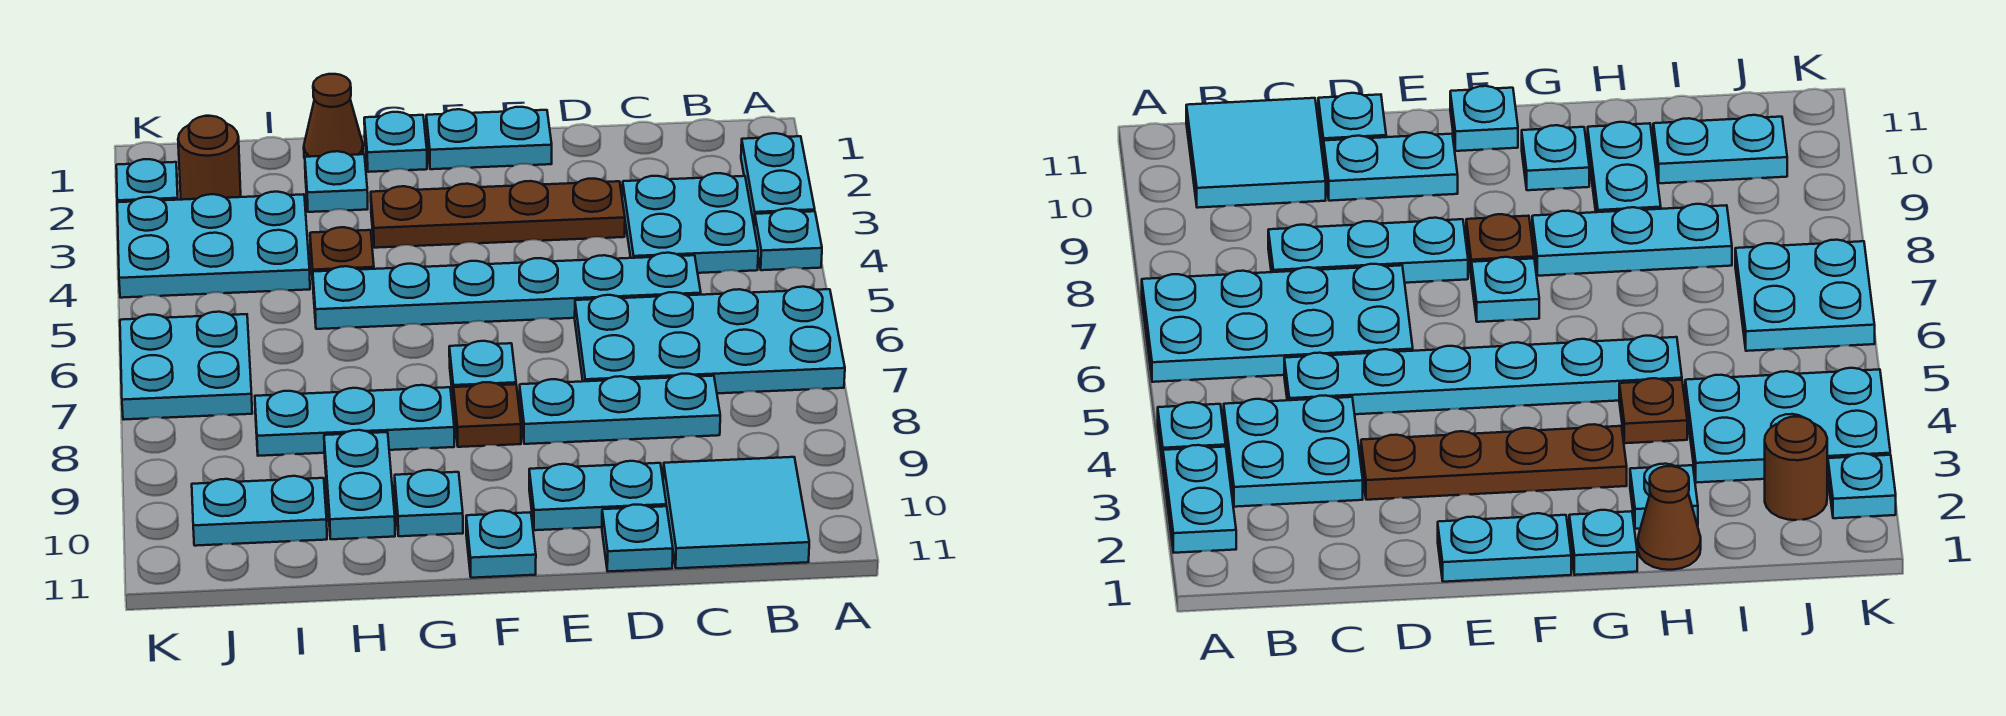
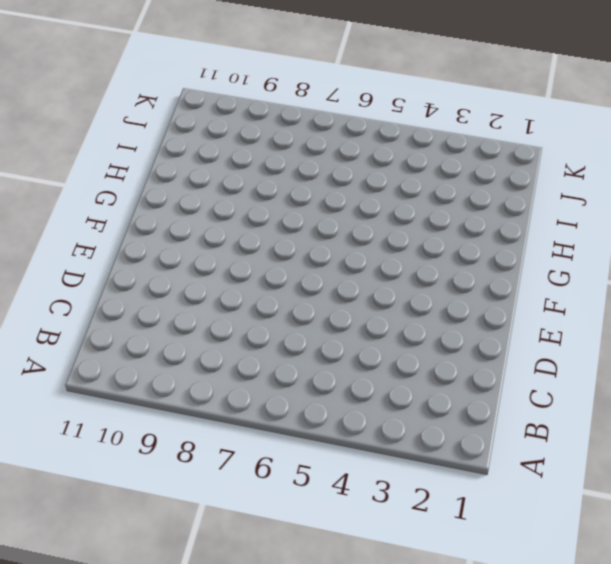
none -> cyan 1x2 plate [741,133,815,226]
none -> cyan 1x1 plate [754,209,822,270]
none -> cyan 2x4 plate [575,287,845,393]

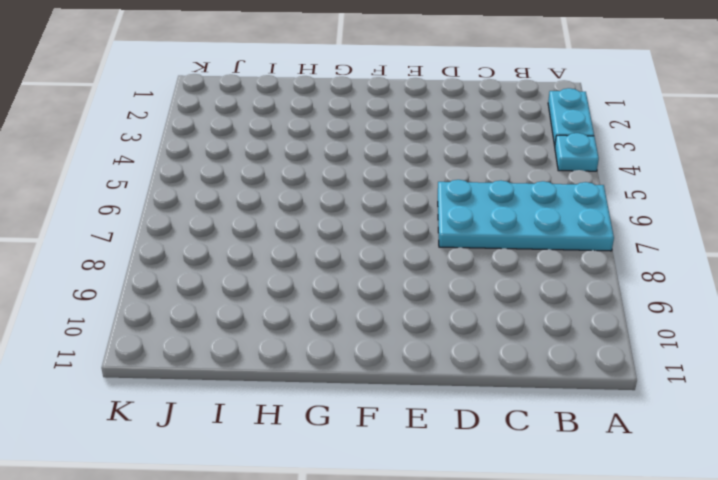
none -> cyan 2x2 plate [622,173,758,273]
none -> cyan 2x2 tile [663,457,809,568]
none -> cyan 1x6 plate [313,253,701,329]

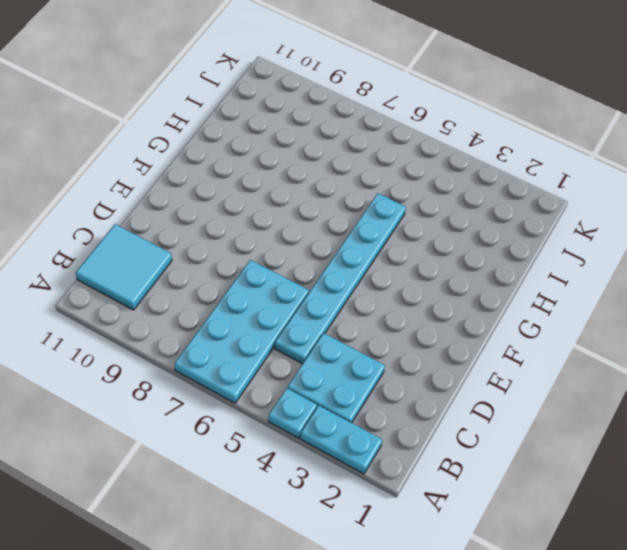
none -> cyan 1x3 plate [520,374,720,444]
none -> brown 1x4 plate [371,179,625,248]
none -> cyan 1x2 plate [529,461,666,530]

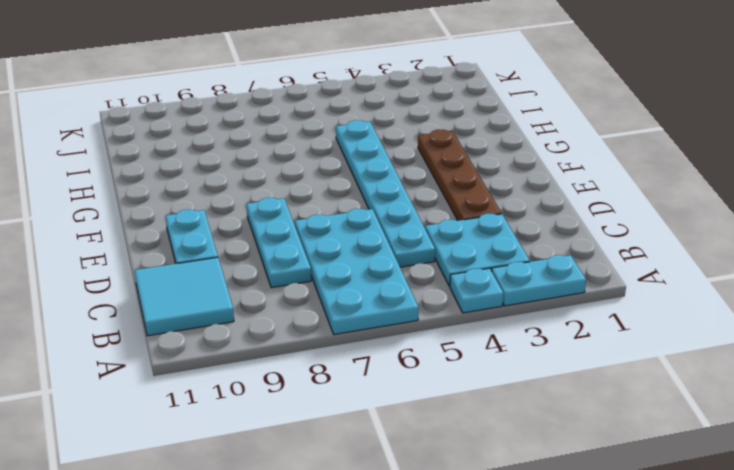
none -> cyan 1x1 plate [602,505,673,572]
none -> cyan 1x2 plate [426,107,552,169]
none -> cyan 1x1 plate [449,341,516,405]

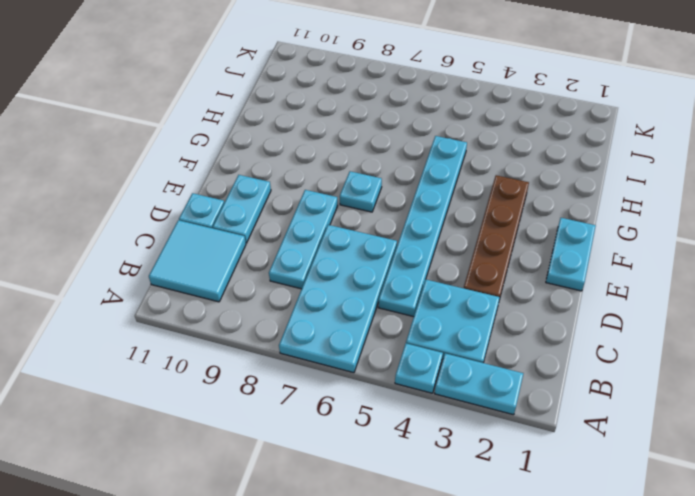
none -> brown 1x1 plate [454,382,521,447]
none -> cyan 1x1 plate [466,511,536,578]
none -> cyan 1x1 plate [364,112,427,172]

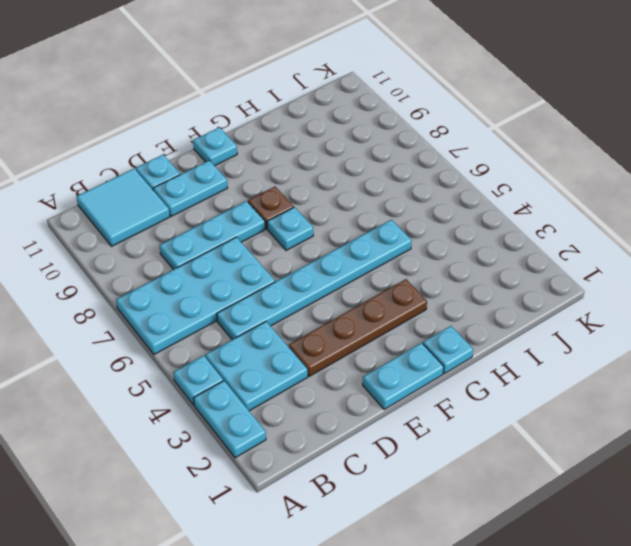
none -> cyan 1x3 plate [255,385,454,456]
none -> cyan 1x1 plate [395,470,463,536]
none -> brown 1x1 cone [304,74,363,158]

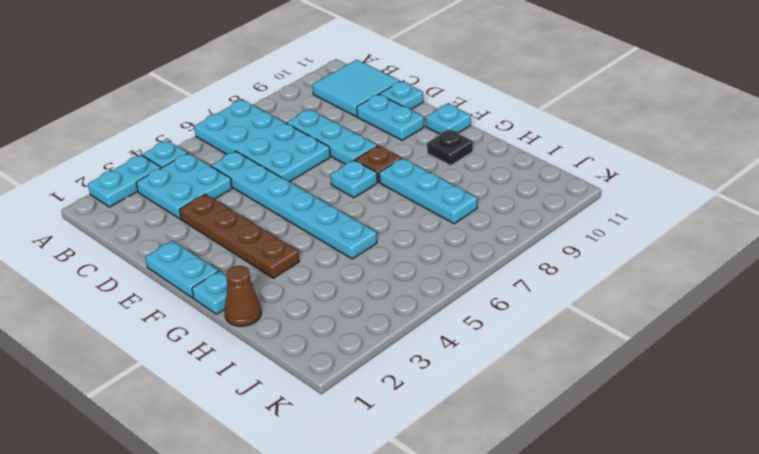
black 1x1 plate [427,130,473,165] -> cyan 1x1 plate [395,470,463,536]
none -> cyan 1x1 plate [305,151,368,212]
none -> brown 1x1 plate [310,227,374,280]
none -> cyan 1x2 plate [324,430,395,539]

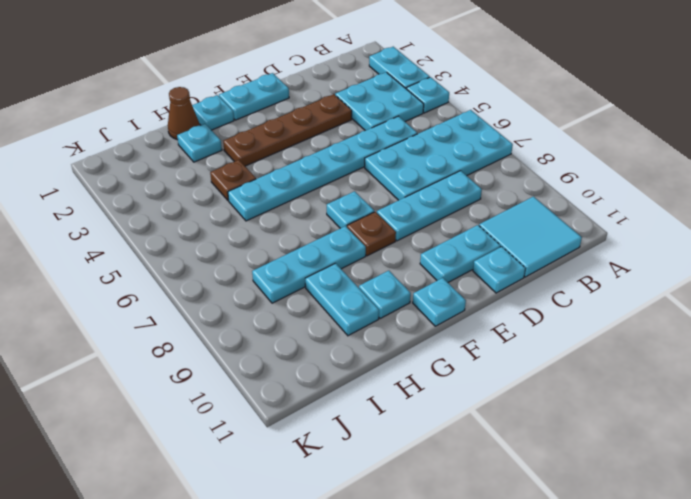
none -> cyan 2x3 plate [117,192,310,298]
none -> cyan 1x2 plate [192,476,327,546]
none -> brown 1x1 round brick [178,116,241,200]

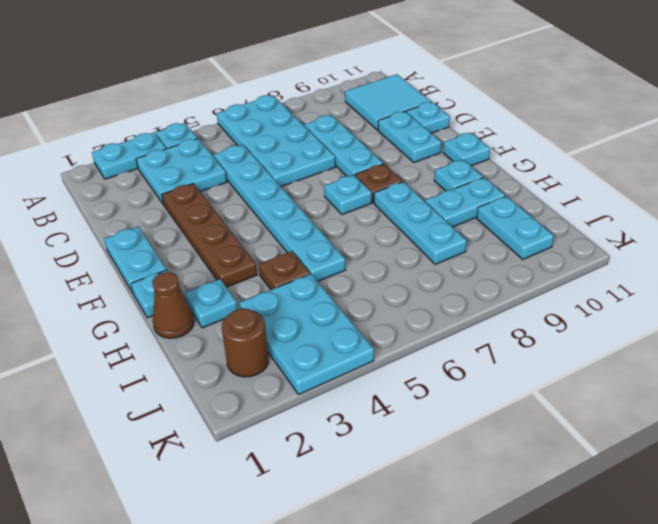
none -> cyan 2x2 plate [120,312,252,420]
none -> cyan 1x1 plate [116,159,178,202]

